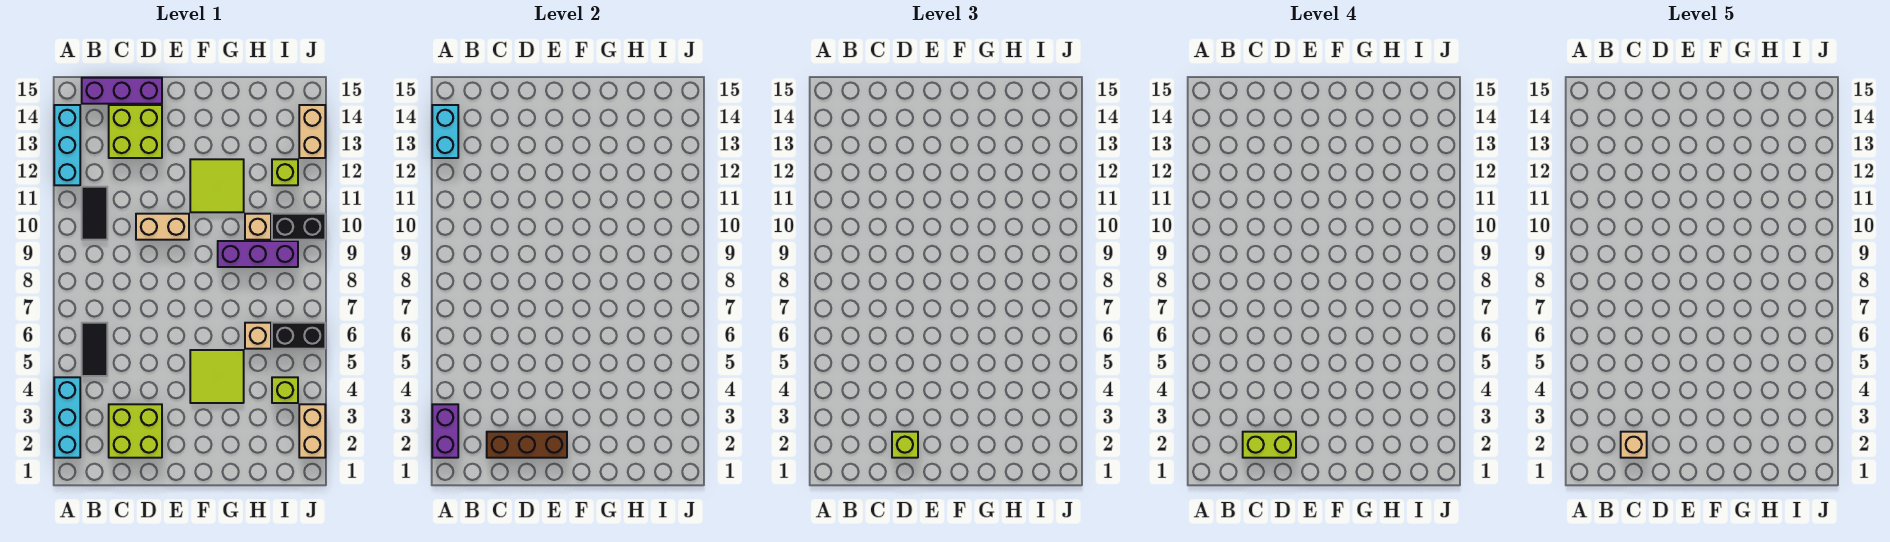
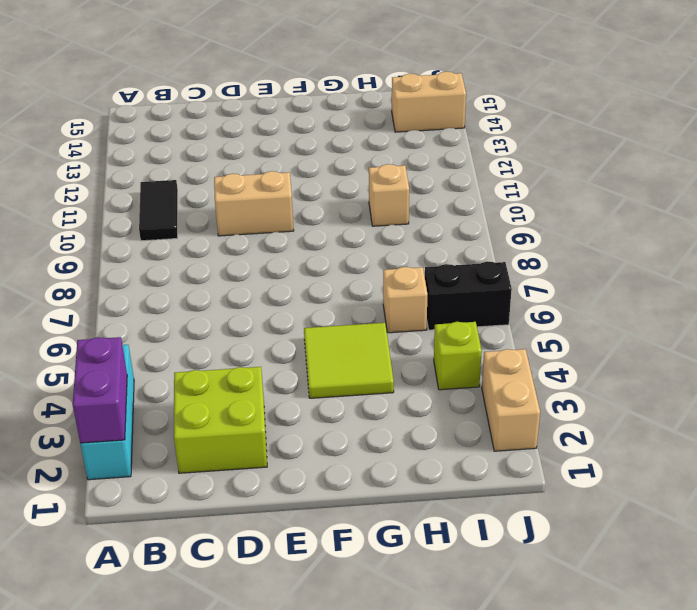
tan 1x2 brick [392,72,466,132] -> tan 1x2 brick turned to [299,105,325,158]
none -> cyan 1x3 brick [54,105,80,185]
none -> black 1x2 tile [82,323,107,376]
none -> purple 1x3 brick [82,78,162,104]

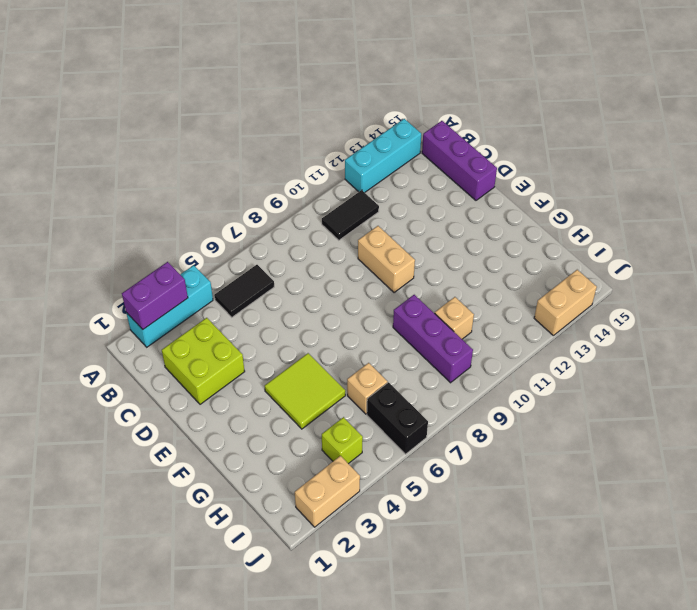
none -> lime 2x2 brick [109,105,162,158]
none -> lime 2x2 tile [190,159,244,212]
none -> black 1x2 brick [272,214,325,240]

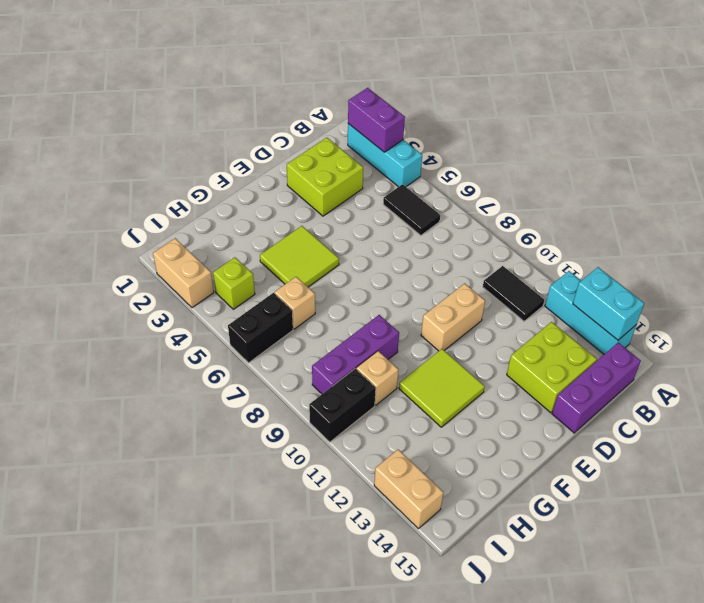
none -> lime 1x1 brick [272,159,298,185]
none -> brown 1x3 brick [487,432,567,458]
none -> lime 1x1 brick [892,432,918,458]

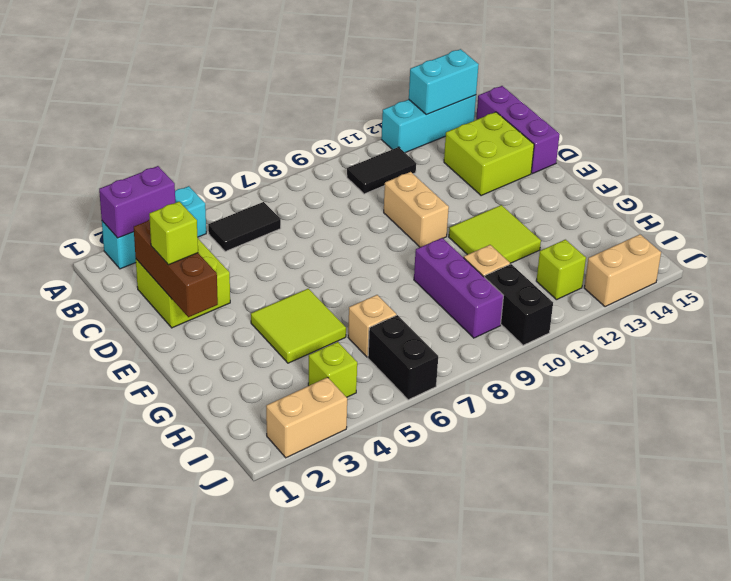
none -> lime 1x2 brick [1243,432,1296,458]
none -> tan 1x1 brick [1621,432,1647,458]

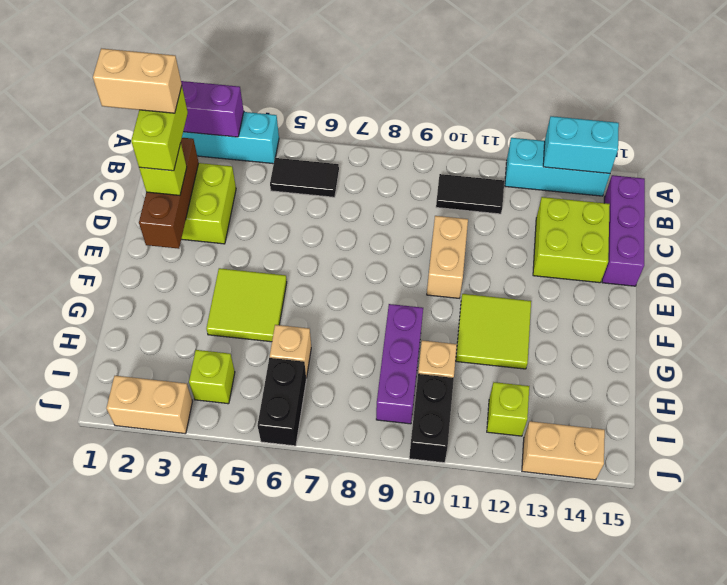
tan 1x2 brick [93,48,182,113] -> tan 1x1 brick [1621,432,1647,458]

